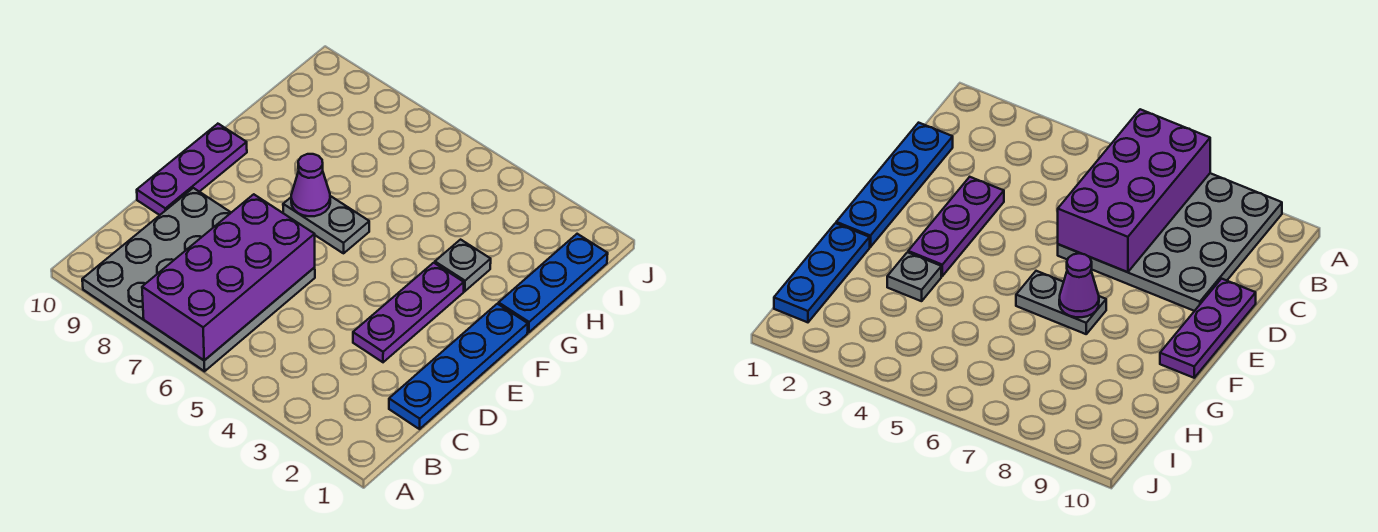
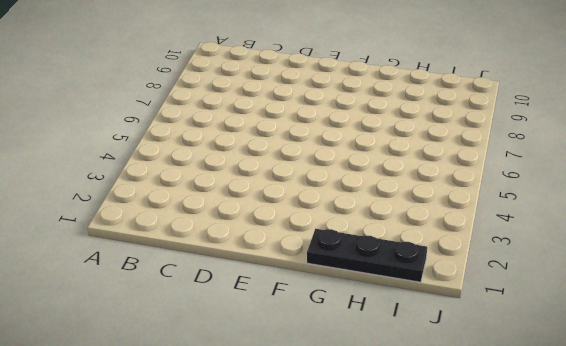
black 1x3 plate [307,229,427,282] -> blue 1x3 plate [499,234,608,332]
none -> grey 4x4 plate [82,188,315,371]
none -> blue 1x4 plate [389,304,528,429]

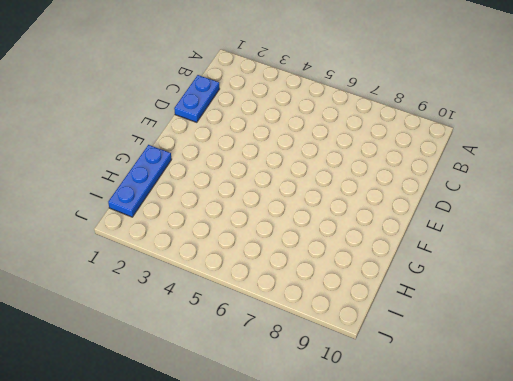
blue 1x2 plate [174,75,219,122] -> blue 1x4 plate [389,304,528,429]
none -> grey 4x4 plate [82,188,315,371]
none -> purple 1x3 plate [353,263,464,362]

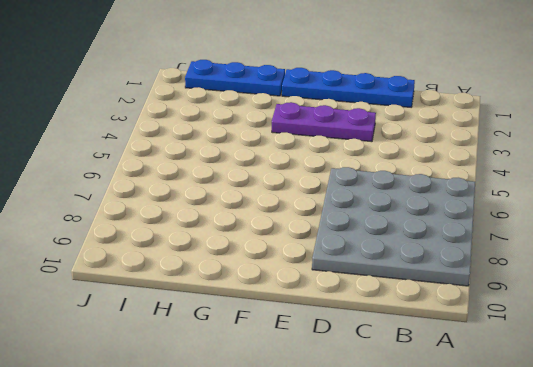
none -> purple 1x3 plate [137,124,247,215]
none -> grey 1x2 plate [283,196,369,253]

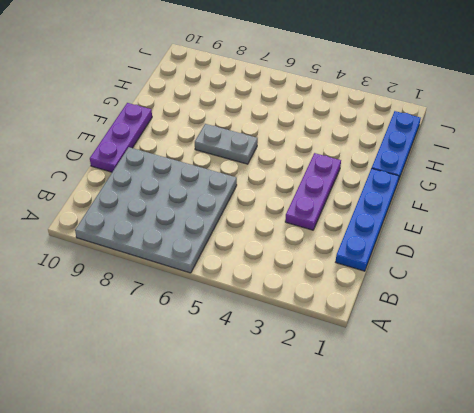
none -> grey 1x1 plate [435,240,491,291]
none -> purple 2x4 brick [142,194,315,360]

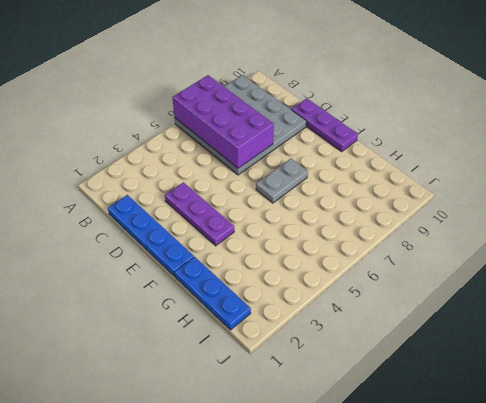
none -> grey 1x1 plate [435,240,491,291]
none -> purple 1x1 cone [291,154,330,216]

